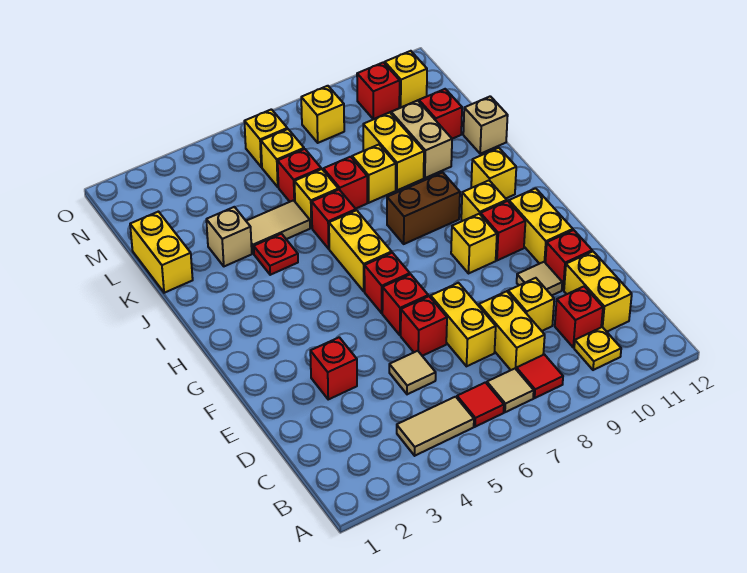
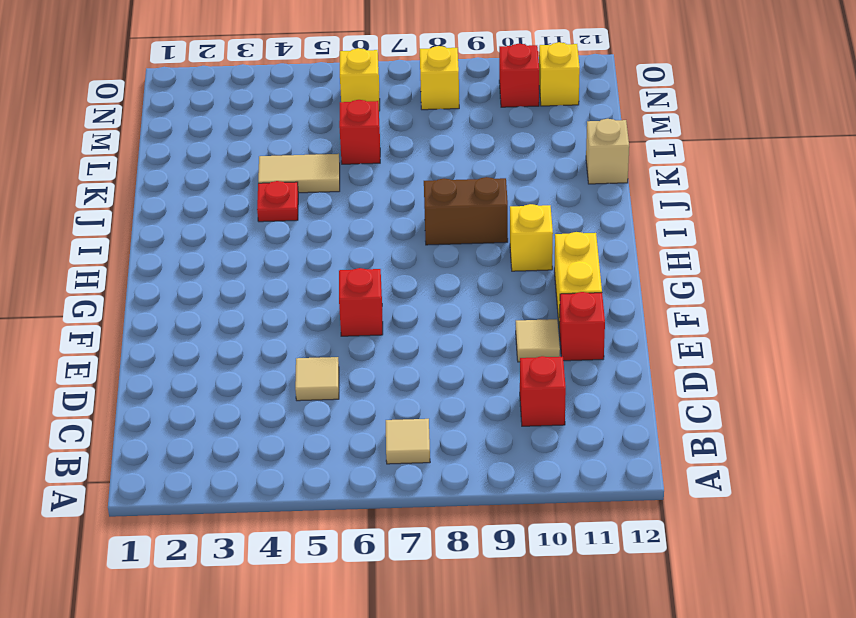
none -> tan 1x2 tile [397,397,474,456]
none -> red 1x1 tile [457,382,504,427]
none -> red 1x1 tile [516,354,563,398]
none -> yellow 1x1 plate [574,327,621,370]

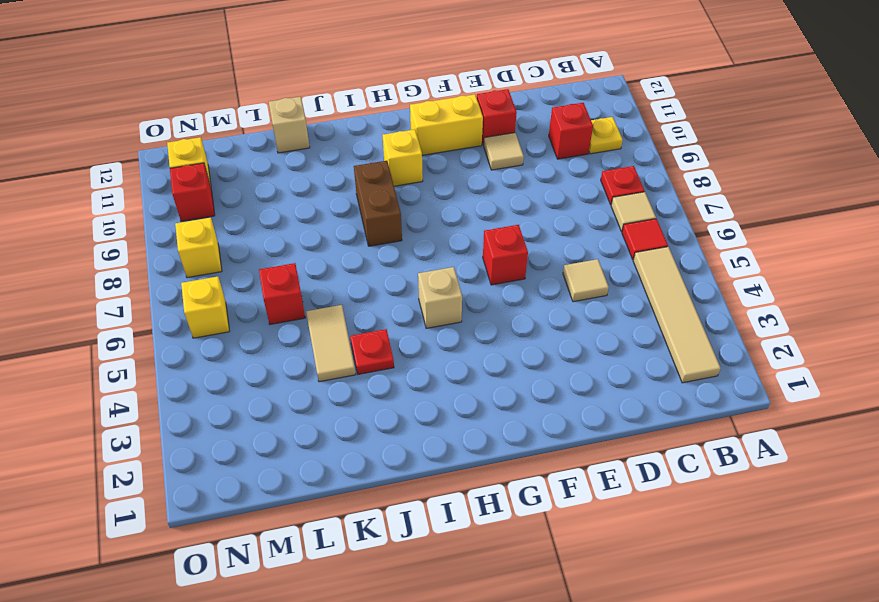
tan 1x4 tile [633,247,721,383] -> tan 1x2 tile [397,397,474,456]
red 1x1 plate [601,166,644,204] -> red 1x1 tile [516,354,563,398]
tan 1x1 brick [418,267,462,328] -> tan 1x1 brick moved to [206,207,252,266]
none -> yellow 1x2 brick [479,291,545,370]
none -> yellow 1x2 brick [564,252,632,332]
none -> yellow 1x2 brick [431,283,496,366]
none -> yellow 1x1 brick [508,278,554,331]

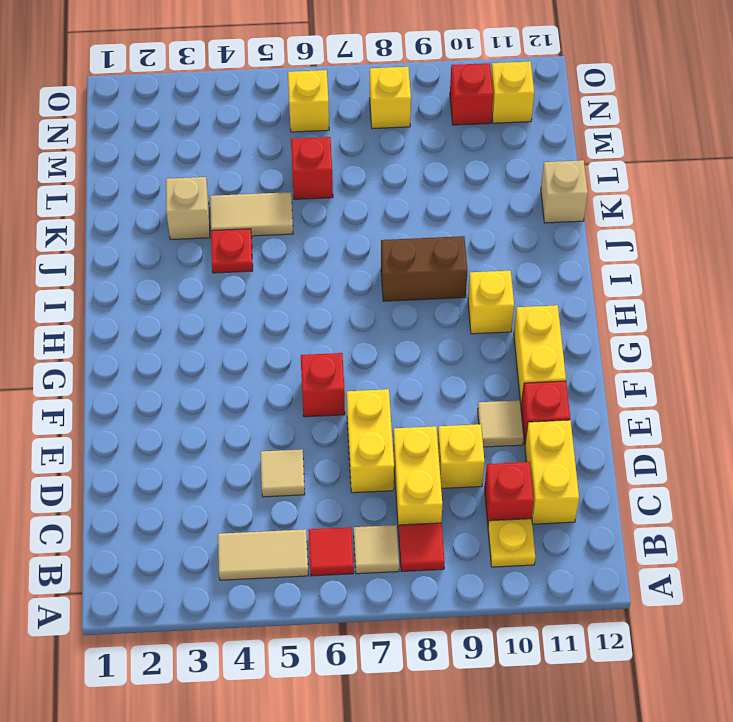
none -> red 1x1 brick [310,337,357,399]
none -> red 1x1 brick [401,296,447,356]
none -> red 1x1 brick [364,253,410,313]
none -> yellow 1x1 brick [451,214,497,273]

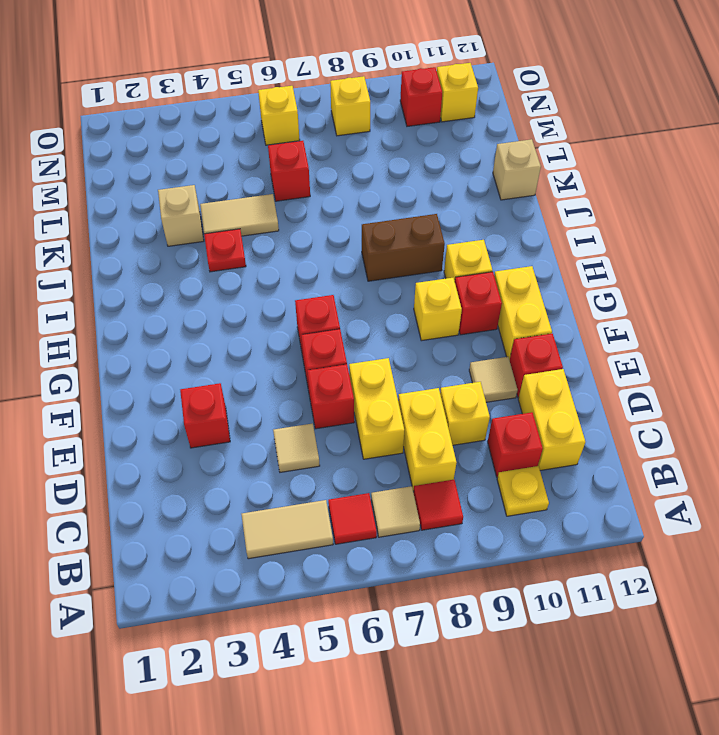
none -> yellow 1x2 brick [329,210,392,291]
none -> yellow 1x1 brick [471,148,516,198]
none -> red 1x1 brick [312,190,356,249]
none -> yellow 1x2 brick [130,212,193,293]

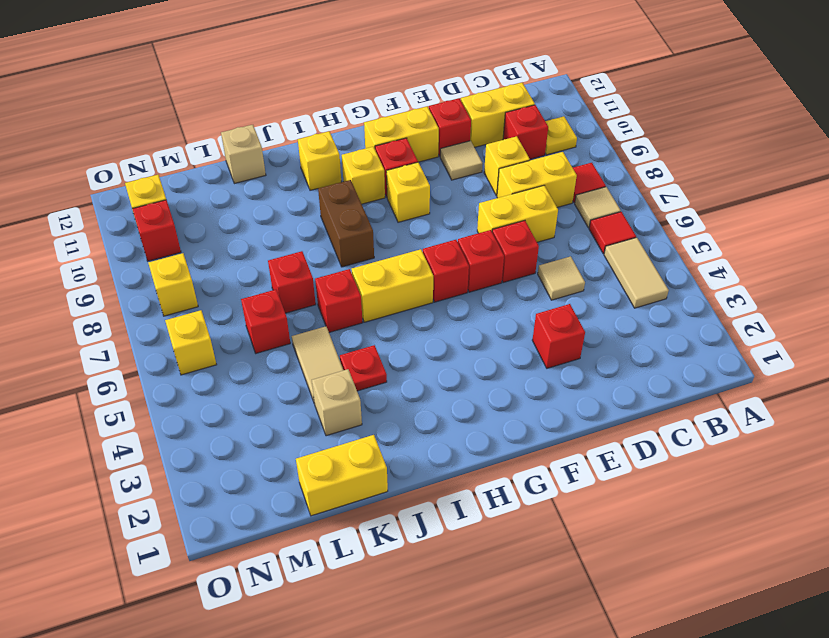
none -> yellow 1x1 brick [294,169,338,228]
none -> yellow 1x1 brick [352,145,396,203]
none -> yellow 1x2 brick [363,112,424,190]
none -> tan 1x2 brick [391,101,452,178]

